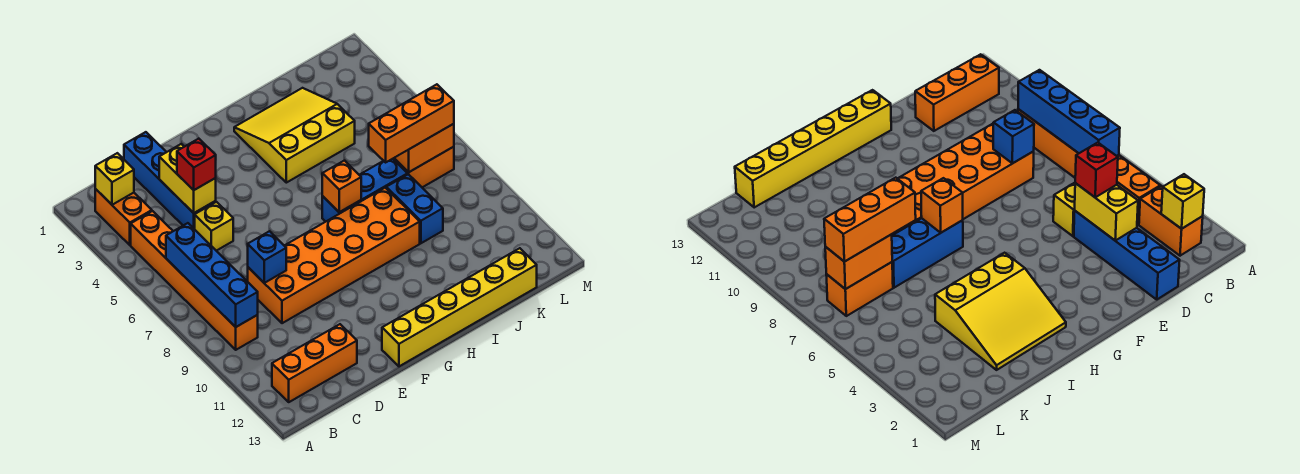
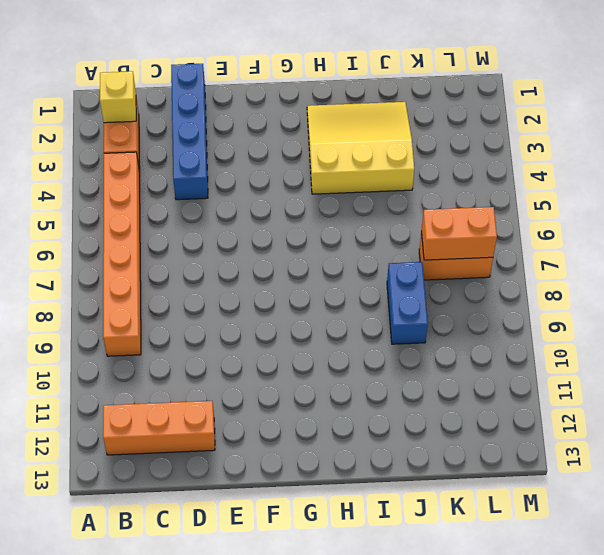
none -> yellow 1x1 brick [195,202,233,251]
none -> orange 2x6 brick [248,188,420,323]
none -> yellow 1x6 brick [382,248,537,366]

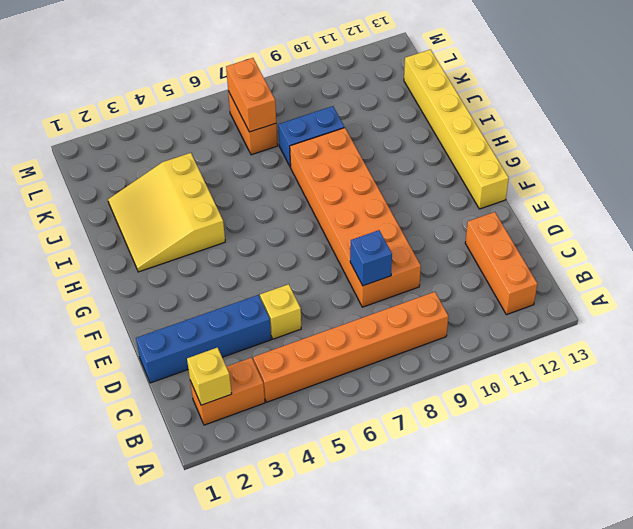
none -> blue 1x3 brick [322,159,408,222]
none -> blue 1x4 brick [166,223,258,327]
none -> yellow 1x2 brick [159,144,216,213]

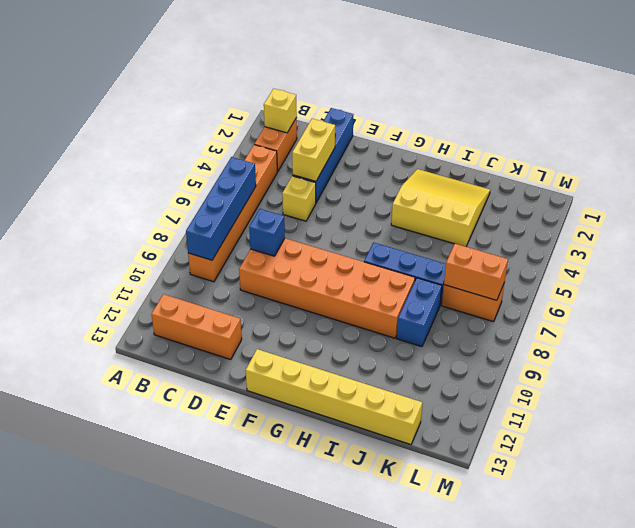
none -> orange 1x1 brick [322,160,361,212]
none -> red 1x1 brick [177,138,216,190]
none -> orange 1x3 brick [369,84,454,162]

